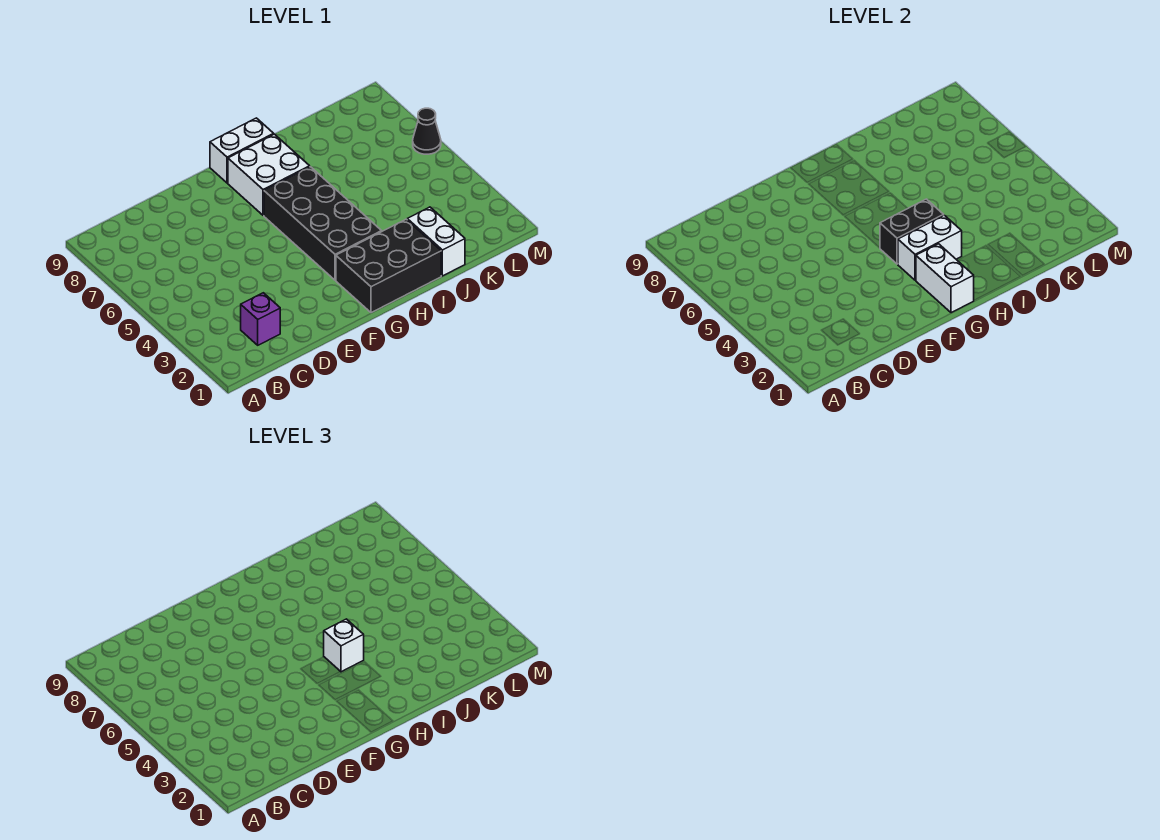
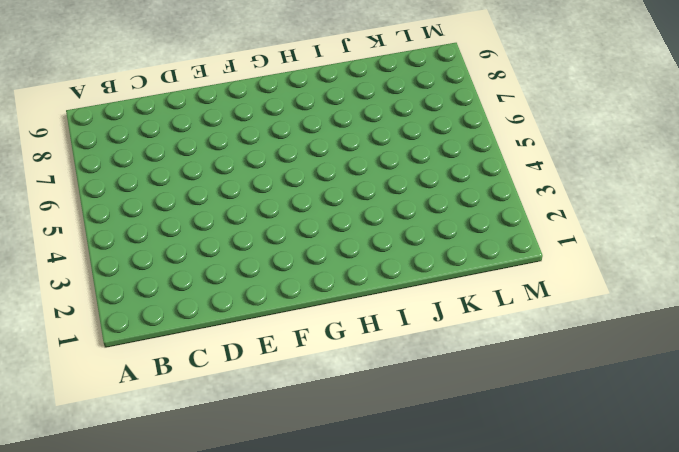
none -> purple 1x1 brick [241,293,280,345]
none -> black 2x3 brick [336,219,441,313]

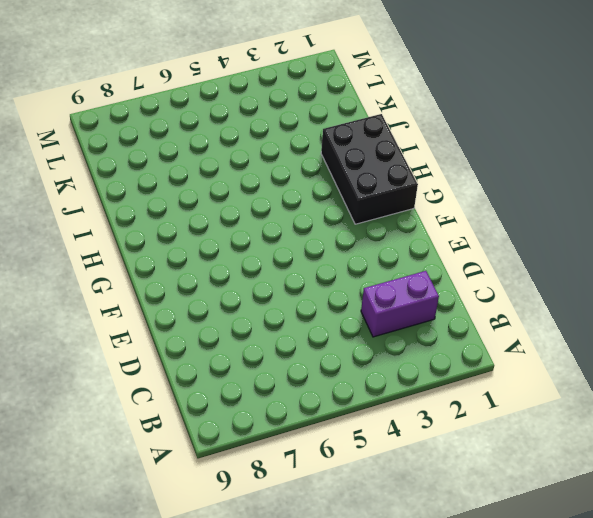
purple 1x2 brick [361,271,439,337] -> purple 1x1 brick [241,293,280,345]
none -> black 2x4 brick [264,167,382,280]
none -> white 2x2 brick [228,134,310,215]

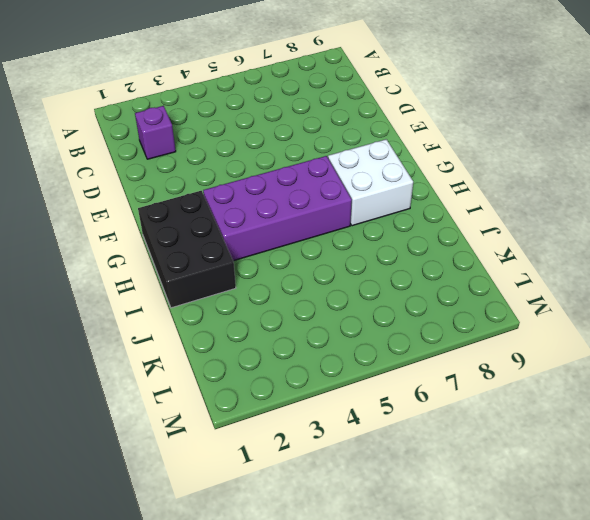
purple 2x4 brick [203,156,352,261] -> black 2x4 brick [264,167,382,280]
none -> white 1x2 brick [210,118,274,183]
none -> white 1x2 brick [407,207,465,276]

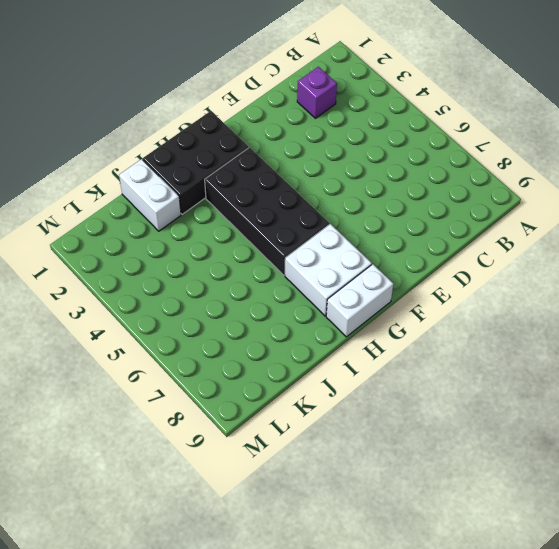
none -> black 1x1 cone [413,108,441,154]
none -> white 1x2 brick [916,244,974,313]

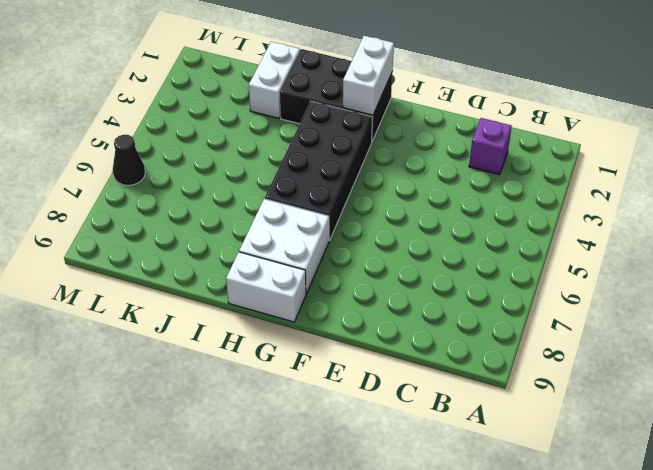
none -> white 1x2 brick [898,215,962,280]
none -> black 1x2 brick [880,199,944,264]

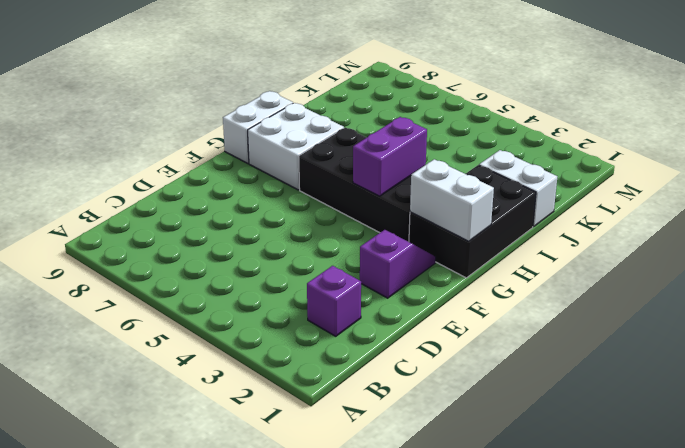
purple 1x2 slope [360,230,436,298] -> none
purple 1x2 brick [353,117,427,196] -> black 1x2 brick [880,199,944,264]
none -> black 1x1 cone [413,108,441,154]
none -> white 1x2 brick [898,215,962,280]

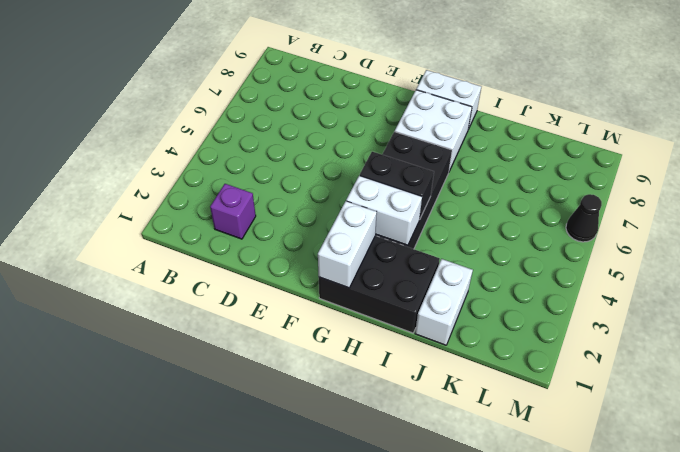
none -> white 1x1 brick [324,619,364,672]

